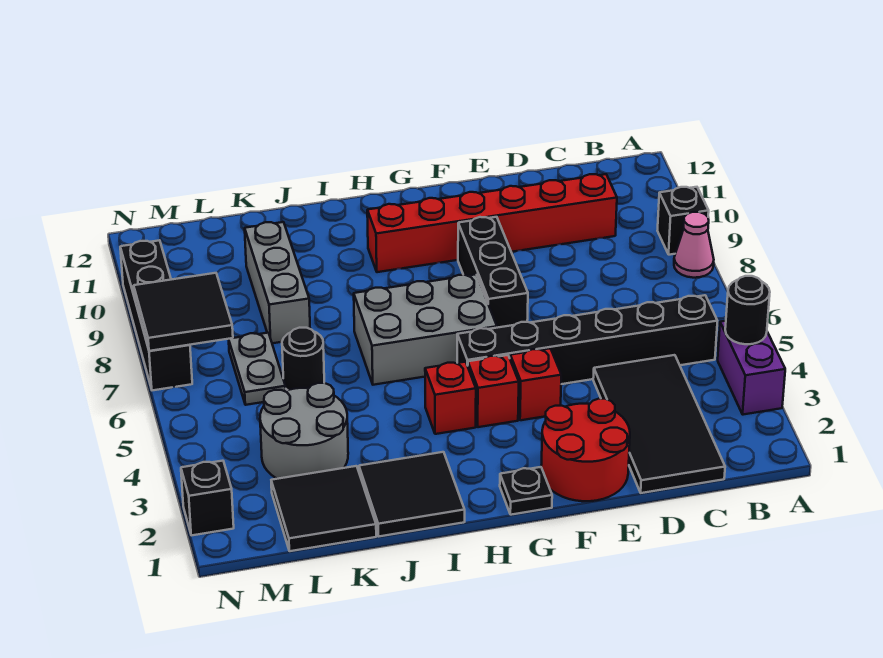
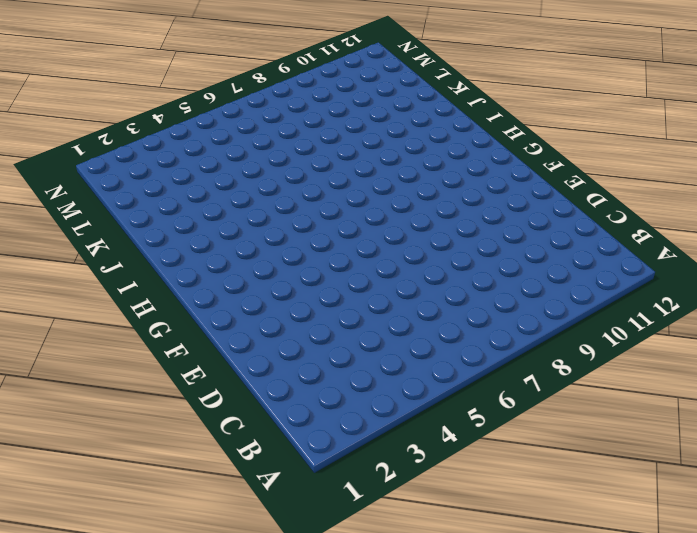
none -> purple 1x2 brick [718,321,785,415]
none -> pink 1x1 cone [674,212,714,278]
none -> black 1x1 brick [657,187,709,255]

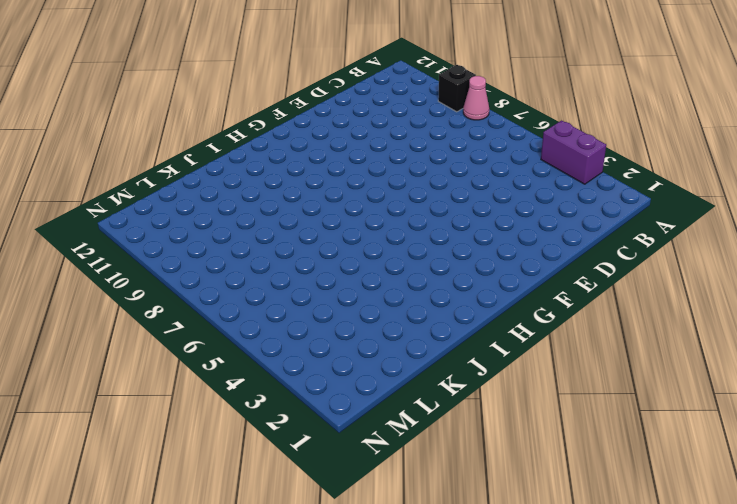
none -> black 1x6 brick [457,295,717,384]
none -> black 2x4 tile [593,355,725,493]
none -> red 1x6 brick [367,174,617,272]

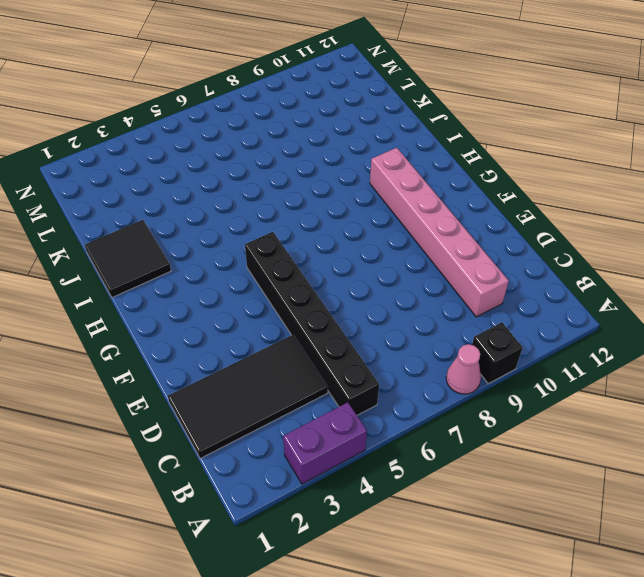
pink 1x6 brick [370,148,509,317] -> red 1x6 brick [367,174,617,272]
none -> red 2x2 round brick [541,399,630,501]
none -> red 1x1 brick [510,348,561,420]
none -> black 1x3 brick [458,217,528,328]

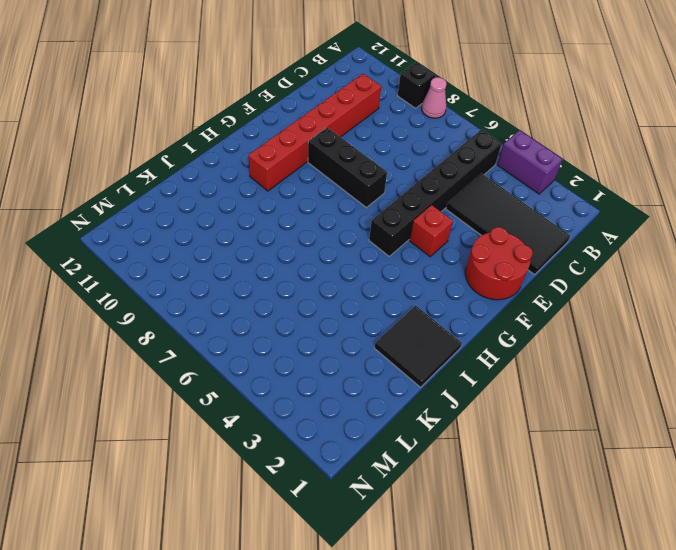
none -> black 1x1 plate [500,467,552,515]
none -> red 1x1 brick [468,355,519,427]
none -> grey 2x3 brick [354,274,497,385]

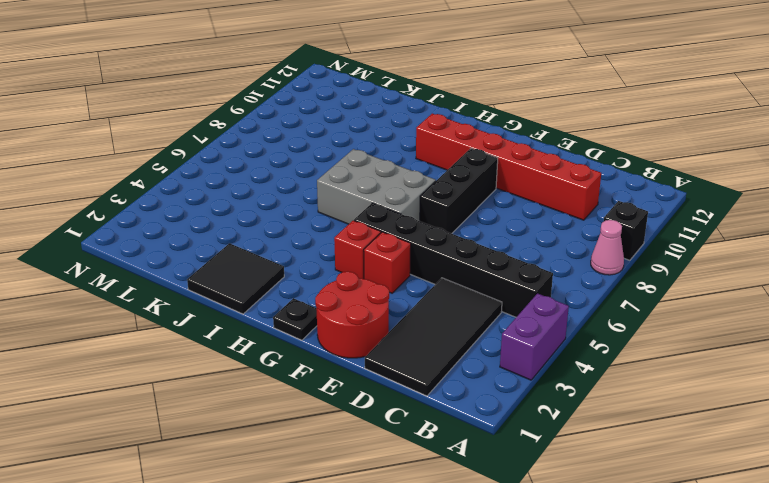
none -> red 1x1 brick [425,362,476,434]
none -> black 2x2 tile [271,466,376,551]
none -> grey 2x2 round brick [260,383,348,479]

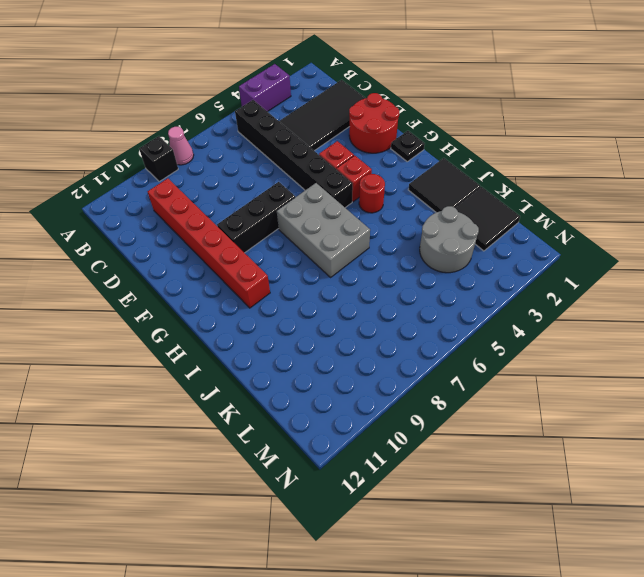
red 1x1 round brick [359,174,385,213] -> red 1x1 brick [425,362,476,434]
none -> black 1x1 round brick [282,328,324,390]
none -> grey 1x3 brick [245,222,310,343]
none -> grey 1x2 plate [229,333,286,405]

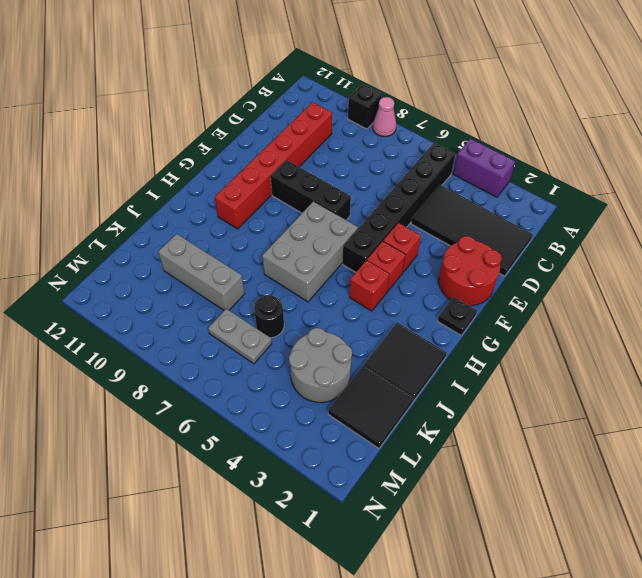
none -> black 1x1 brick [181,461,234,535]
none -> black 1x4 brick [120,240,192,390]
none -> black 1x1 round brick [725,276,770,344]

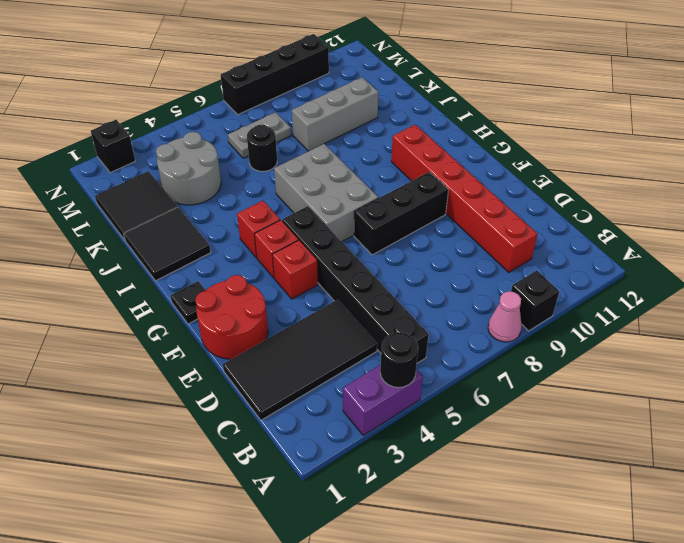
none -> black 2x2 tile [134,273,233,351]

